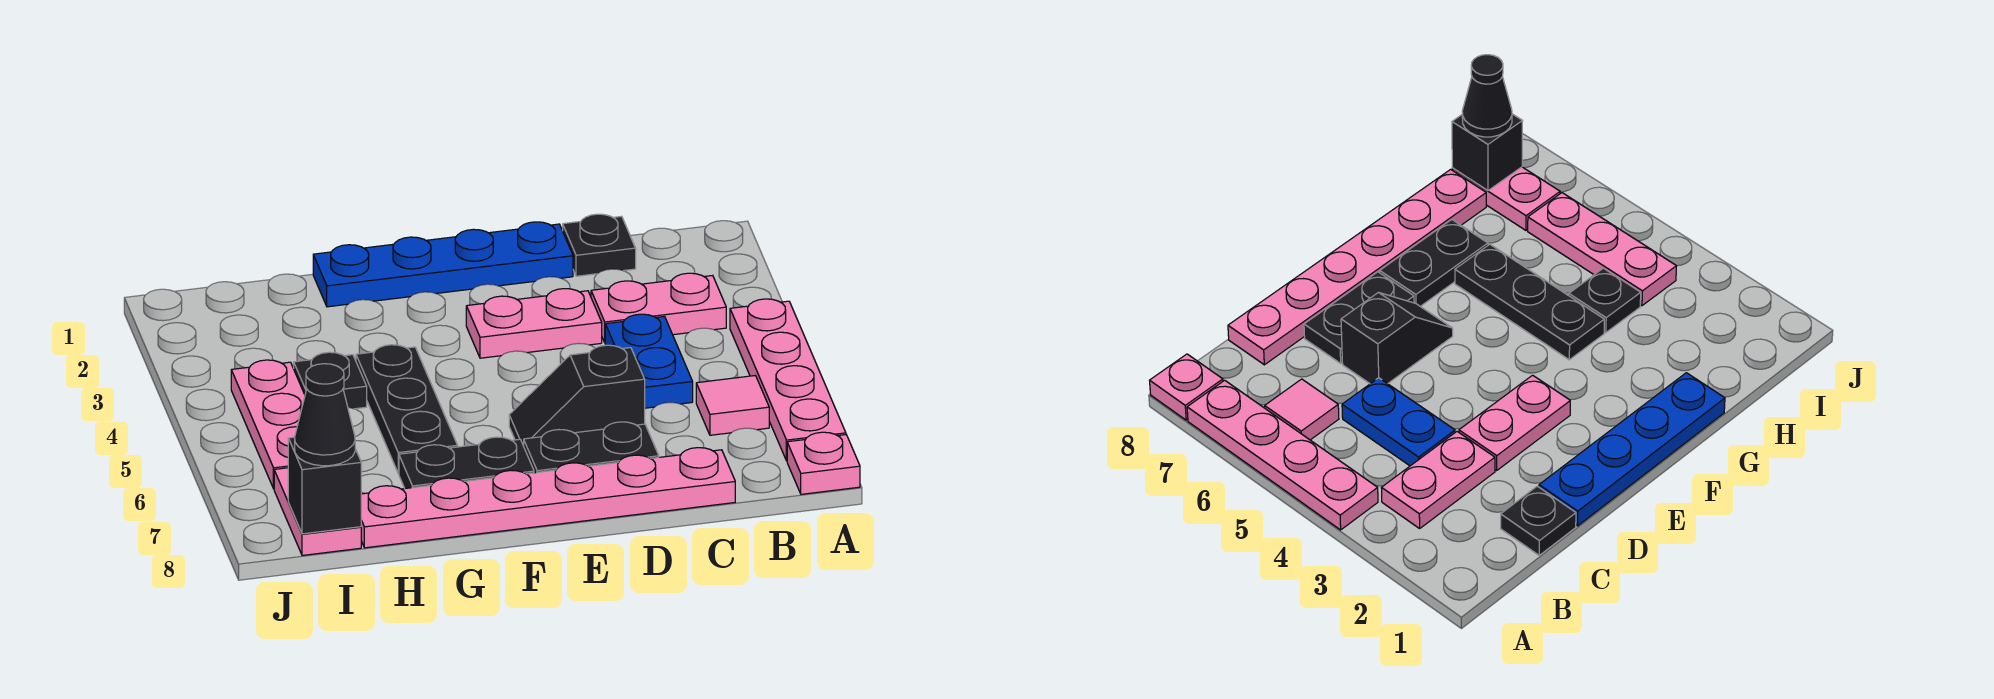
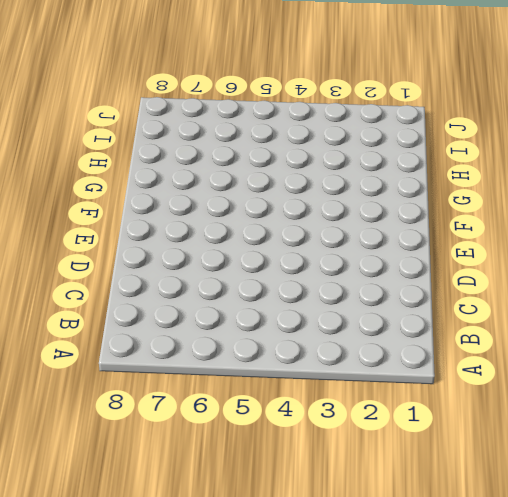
none -> pink 1x4 plate [730,299,846,461]
none -> pink 1x1 plate [787,432,860,494]
none -> pink 1x2 plate [591,273,726,342]

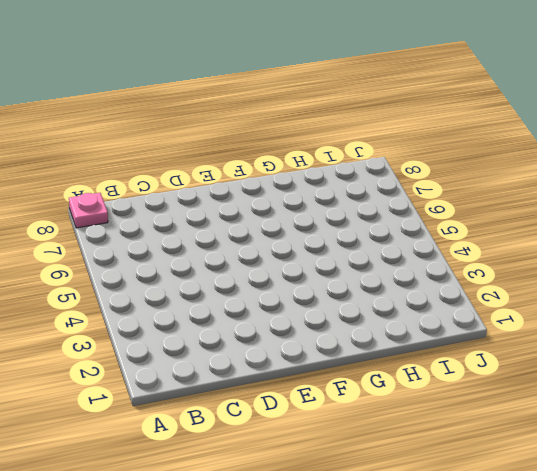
none -> pink 1x4 plate [730,299,846,461]
none -> pink 1x2 plate [591,273,726,342]
none -> pink 1x1 tile [696,376,769,435]

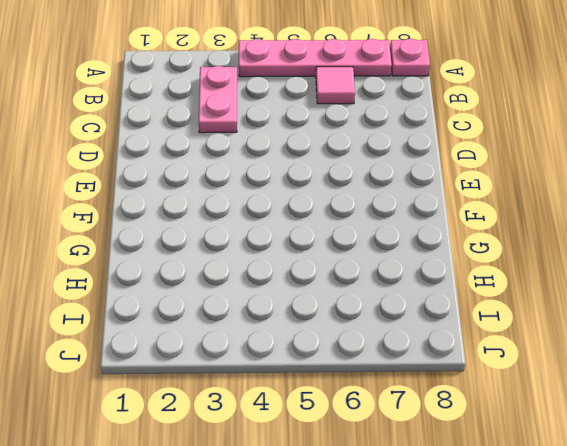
none -> black 1x1 plate [563,214,636,276]
none -> blue 1x2 plate [605,314,693,408]
none -> pink 1x6 plate [361,448,735,548]

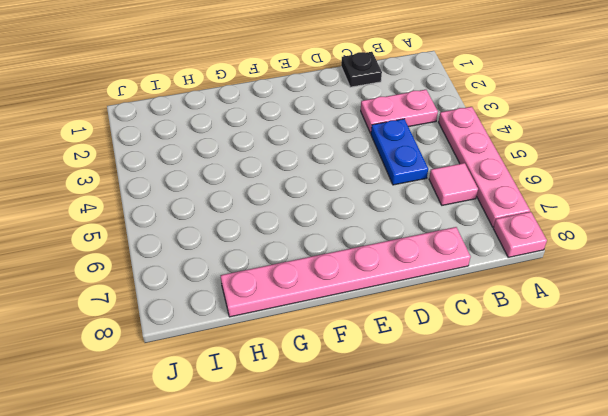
none -> blue 1x4 plate [313,222,573,307]
none -> pink 1x2 plate [466,289,602,358]
none -> black 1x2 slope [509,345,645,446]

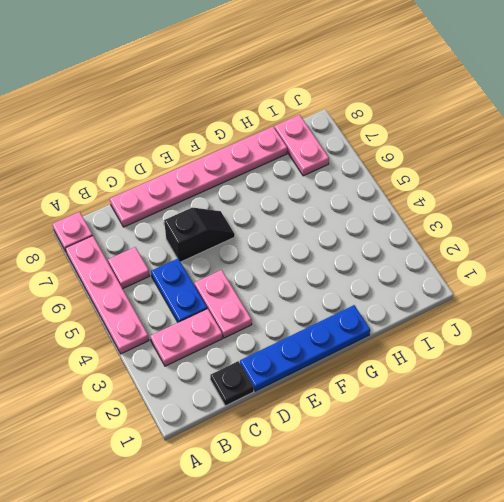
pink 1x2 plate [194,270,252,338] -> pink 1x2 plate turned to [466,289,602,358]
none -> black 1x2 plate [524,422,659,473]
none -> black 1x2 plate [399,437,534,489]
none -> black 1x3 plate [356,345,458,474]

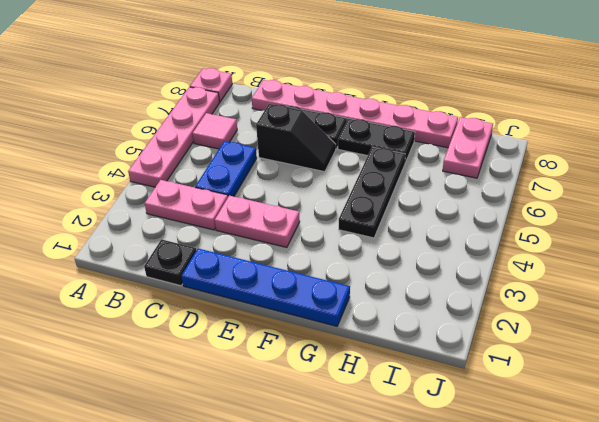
none -> black 1x1 plate [294,352,367,409]
none -> pink 1x3 plate [231,360,305,489]
none -> black 1x1 brick [288,437,361,534]

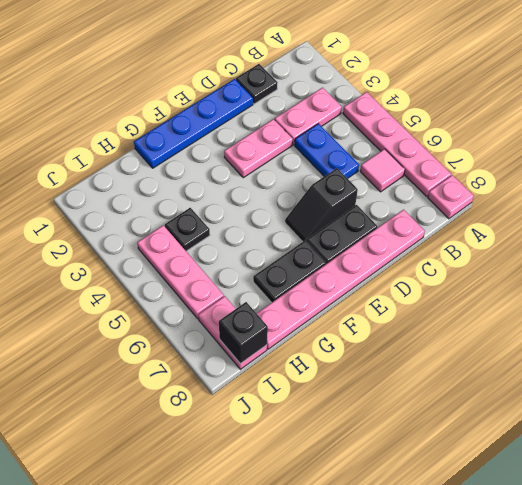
none -> black 1x3 plate [356,345,458,474]
none -> black 1x1 cone [295,364,355,466]

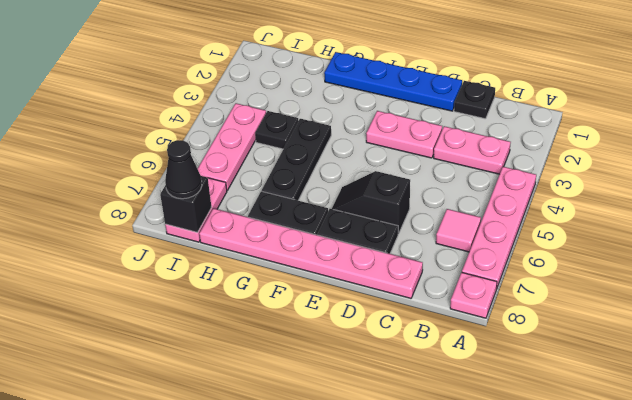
none -> blue 1x2 plate [605,314,693,408]

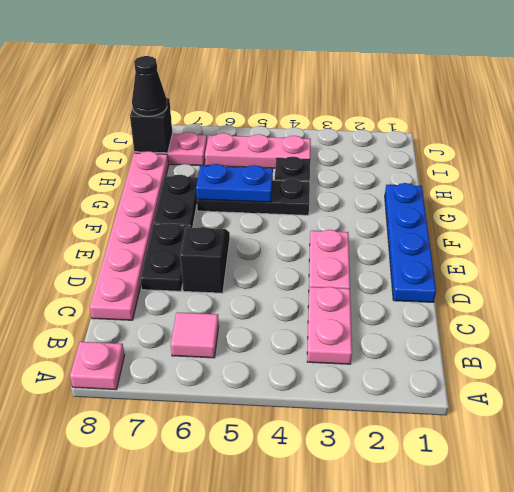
blue 1x2 plate [196,164,273,202] -> blue 1x2 plate moved to [605,314,693,408]
none -> pink 1x4 plate [730,299,846,461]
none -> black 1x1 plate [563,214,636,276]

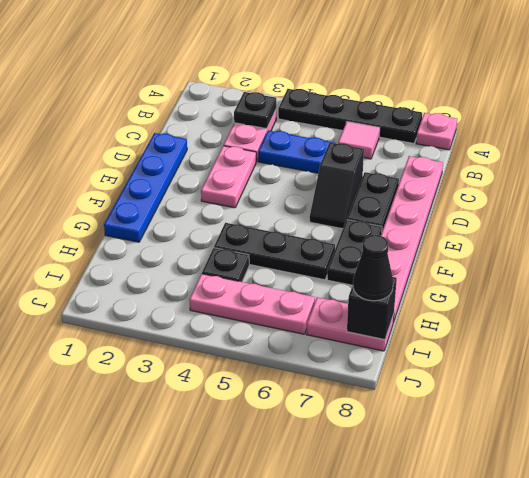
black 1x4 plate [278,89,422,143] -> pink 1x4 plate [730,299,846,461]
black 1x1 plate [234,92,276,129] -> black 1x1 plate moved to [563,214,636,276]

